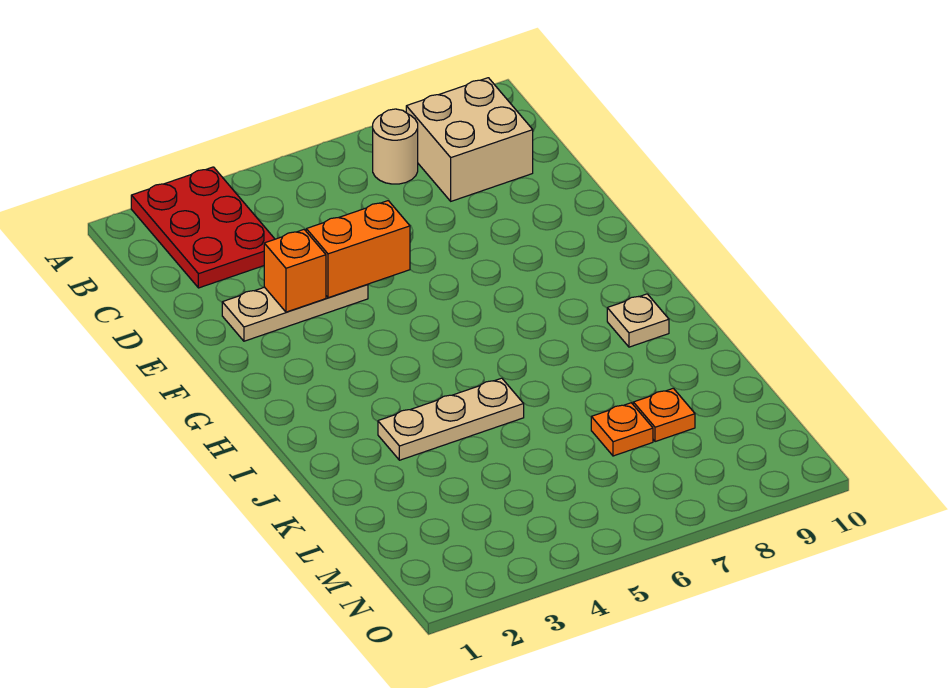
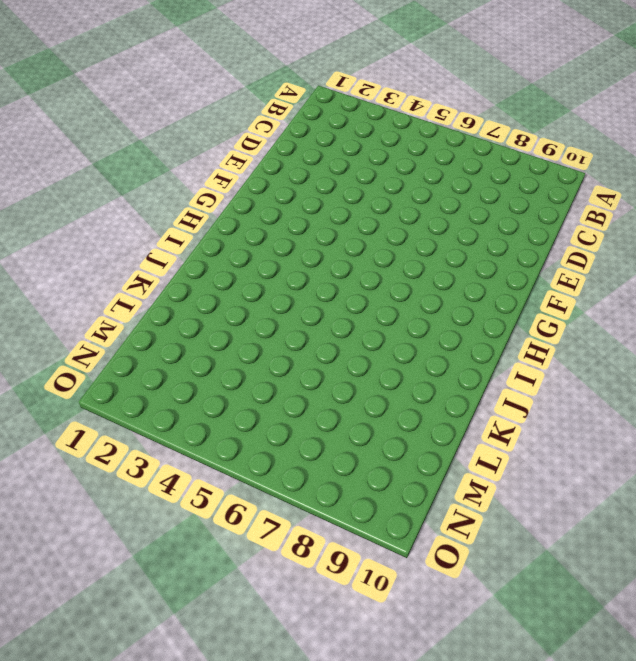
none -> red 2x3 plate [131,167,275,288]
none -> tan 1x1 round brick [373,109,418,184]

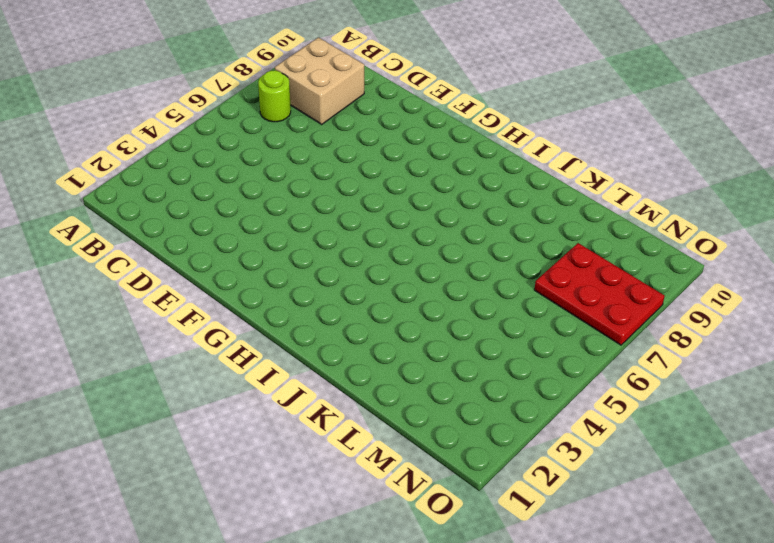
lime 1x1 round brick [258,70,291,122] -> tan 1x1 round brick [373,109,418,184]
red 2x3 plate [534,243,665,345] -> red 2x3 plate moved to [131,167,275,288]
none -> tan 1x3 plate [222,284,368,341]
none -> tan 1x1 plate [607,294,669,347]

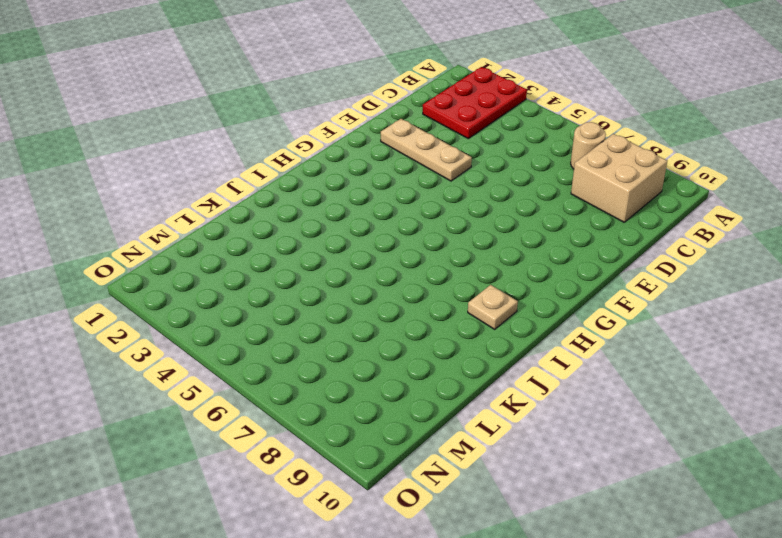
none -> tan 1x3 plate [378,378,524,460]
none -> orange 1x1 plate [591,403,653,456]

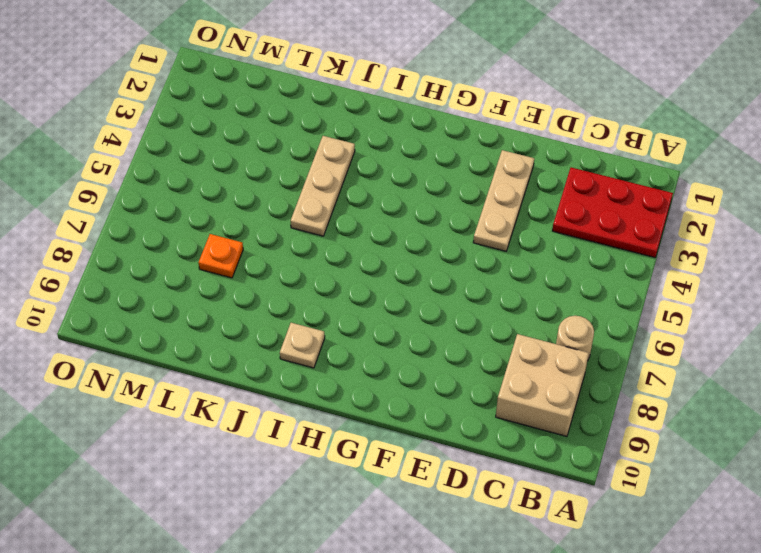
none -> orange 1x1 plate [633,388,695,442]
none -> orange 1x1 brick [264,229,326,312]

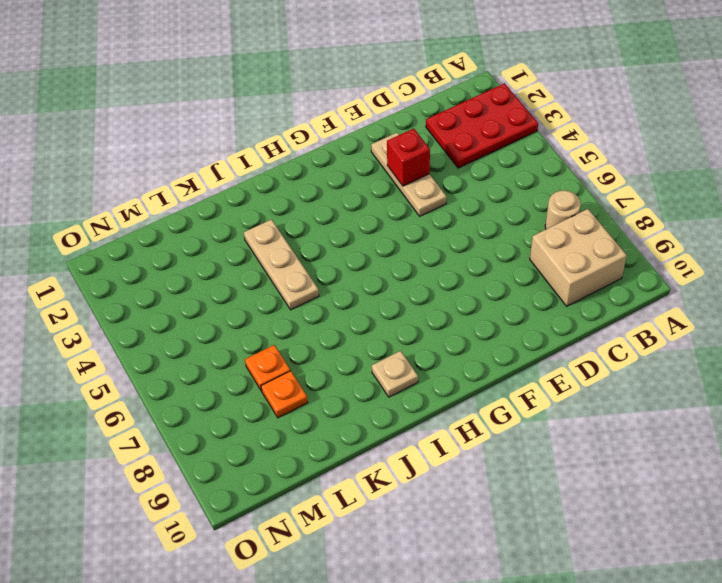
red 1x1 brick [387,129,430,186] -> orange 1x1 brick [264,229,326,312]
none -> orange 1x2 brick [306,201,410,298]

